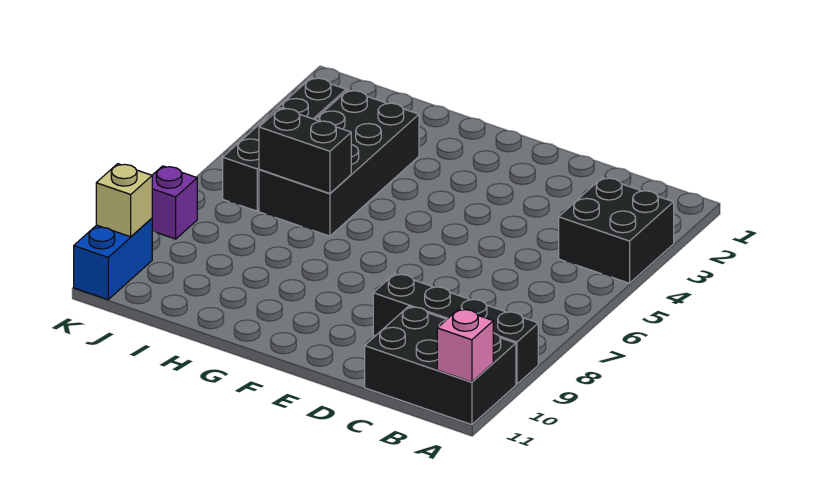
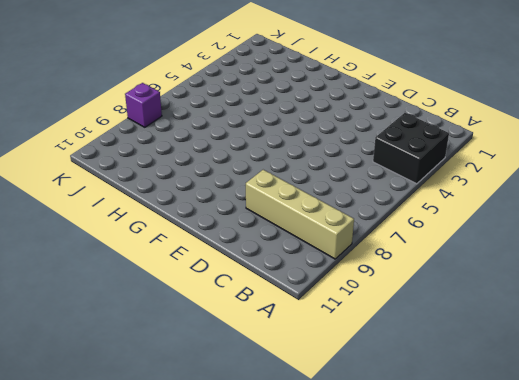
tan 1x4 brick [246,170,354,259] -> black 1x4 brick [373,274,538,384]
none -> black 2x3 brick [365,306,516,425]
none -> black 2x4 brick [259,90,419,236]

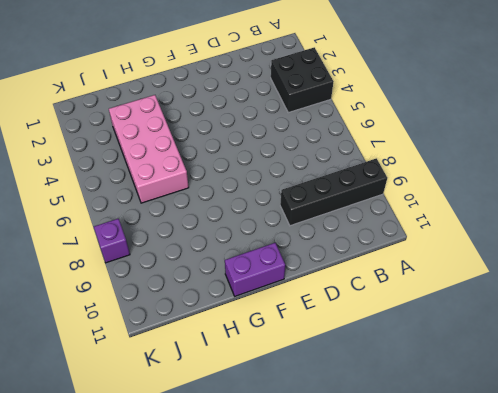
purple 1x2 brick [225,243,285,296] -> none
pink 2x4 brick [109,95,189,203] -> black 2x4 brick [259,90,419,236]
none -> black 2x3 brick [365,306,516,425]
none -> black 1x4 brick [223,77,346,211]

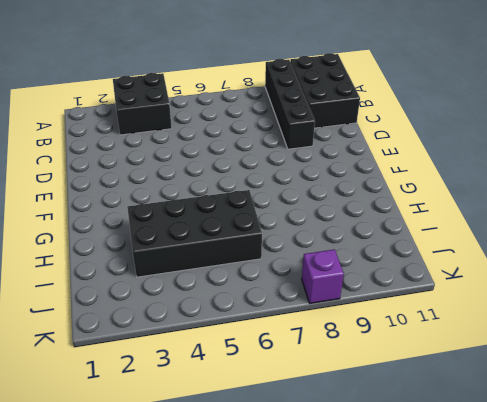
none -> black 1x4 brick [223,77,346,211]
none -> blue 1x2 brick [74,218,152,300]

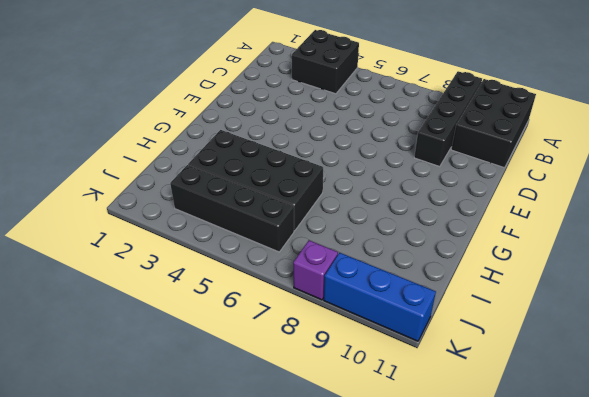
blue 1x3 brick [324,253,436,341] -> blue 1x2 brick [74,218,152,300]
none -> pink 1x1 brick [437,309,493,382]
none -> black 1x2 brick [259,108,351,193]

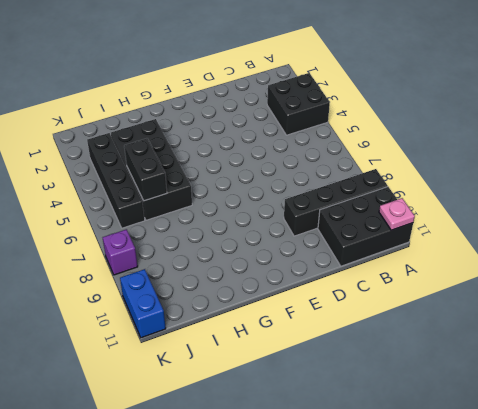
pink 1x1 plate [379,198,415,230] -> pink 1x1 brick [437,309,493,382]
black 1x2 brick [124,138,167,201] -> black 1x2 brick turned to [259,108,351,193]
none -> tan 1x1 brick [96,164,152,237]

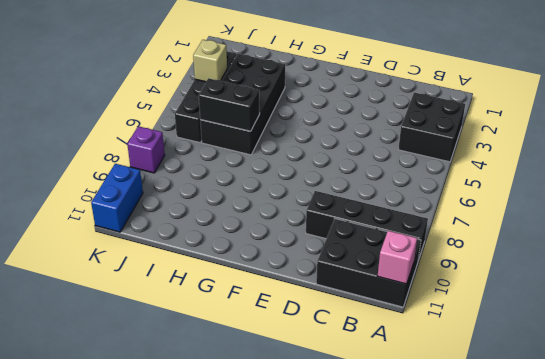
tan 1x1 brick [193,40,227,82] -> tan 1x1 brick moved to [96,164,152,237]

